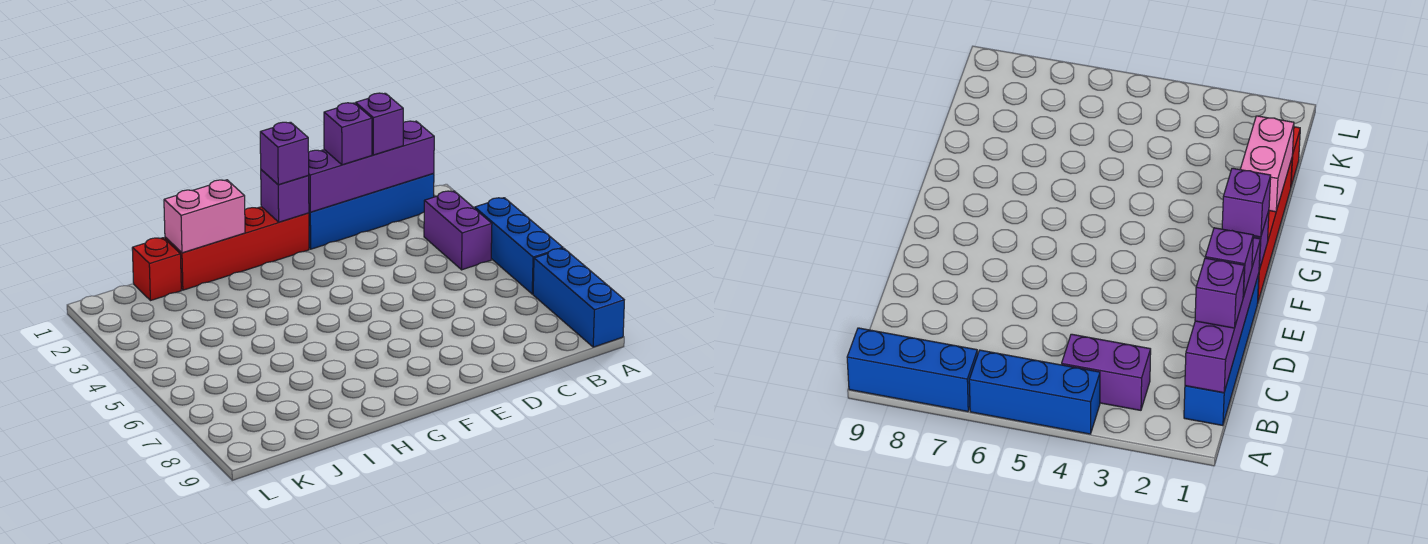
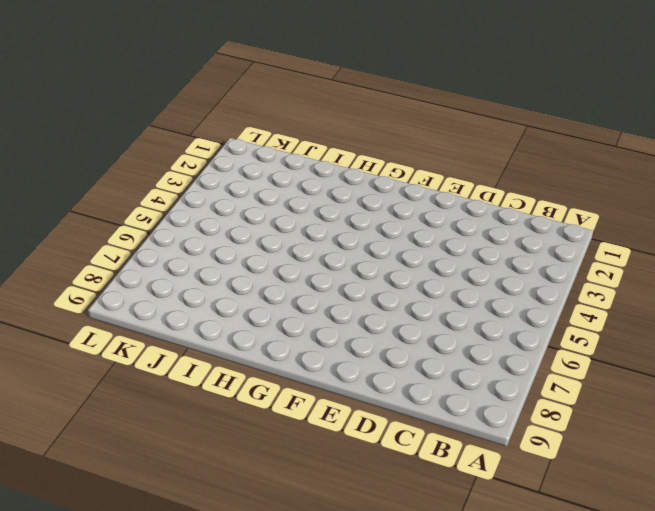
none -> blue 1x3 brick [475,198,563,294]
none -> blue 1x3 brick [533,248,624,347]
none -> blue 1x4 brick [309,173,434,249]

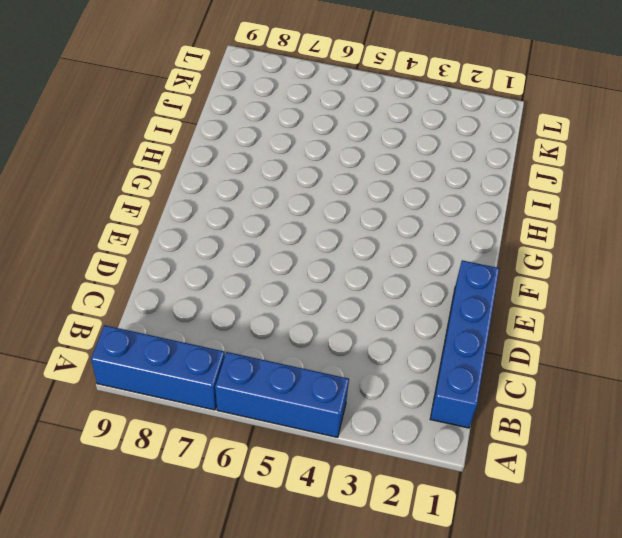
none -> purple 1x2 brick [424,191,492,270]
none -> red 1x4 brick [165,207,309,290]
none -> red 1x1 brick [132,238,181,301]

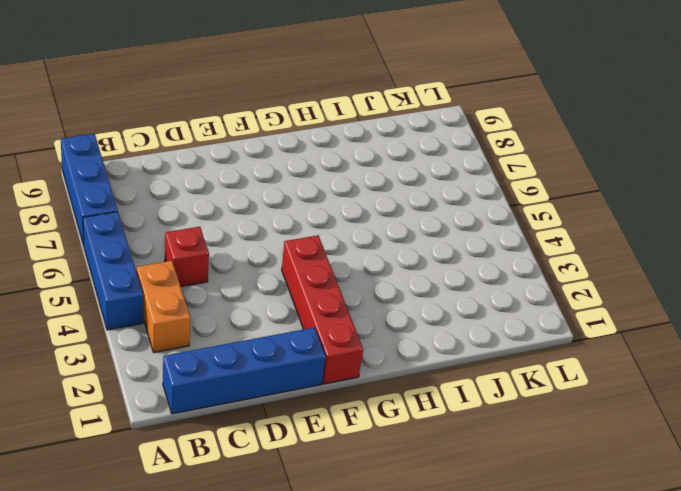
orange 1x2 brick [137,261,190,352] -> purple 1x2 brick [424,191,492,270]
red 1x1 brick [165,227,209,287] -> red 1x1 brick moved to [132,238,181,301]
red 1x4 brick [282,235,363,384] -> red 1x4 brick turned to [165,207,309,290]
none -> purple 1x4 brick [308,121,434,212]
none -> purple 1x1 brick [261,170,309,222]
none -> pink 1x2 brick [164,180,245,253]

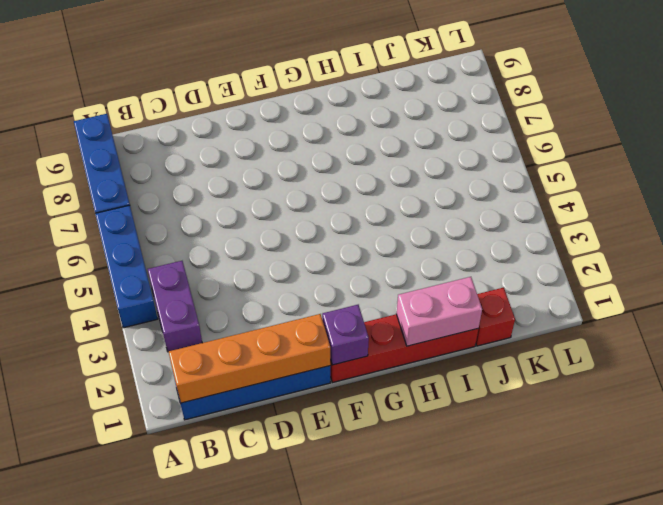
orange 1x4 brick [169,314,330,403] -> purple 1x4 brick [308,121,434,212]
none -> purple 1x1 brick [356,93,403,155]
none -> purple 1x1 brick [324,103,372,165]
none -> purple 1x1 brick [260,122,309,185]

